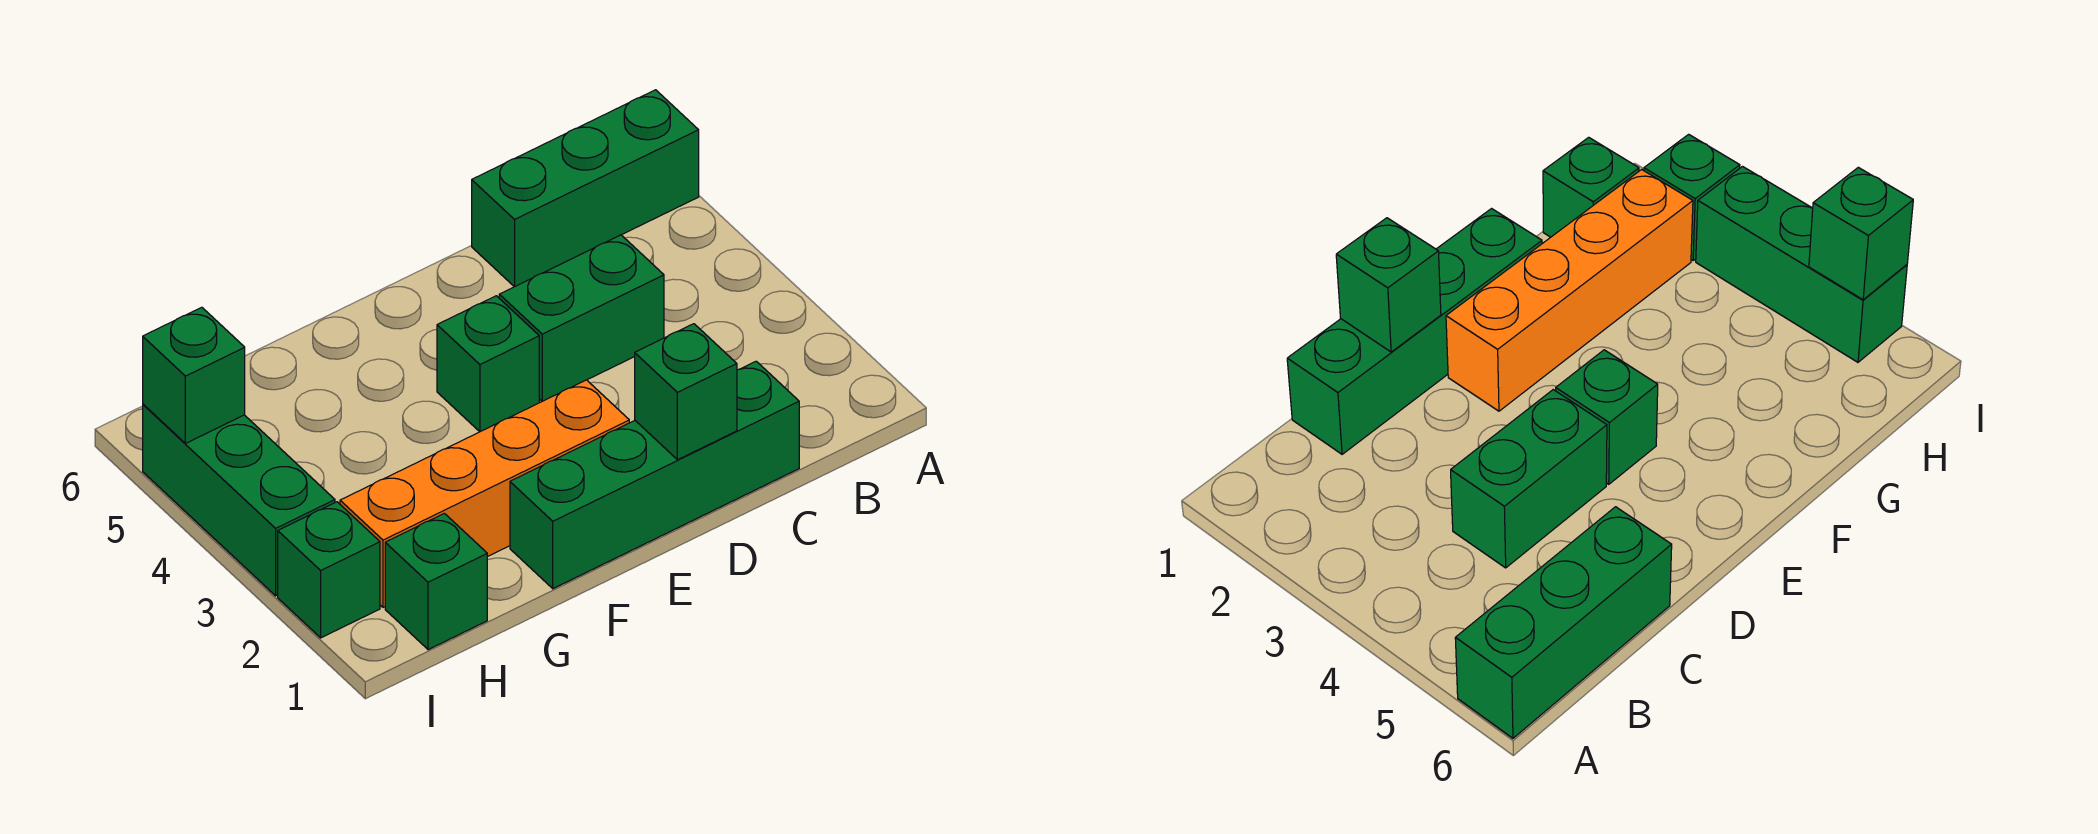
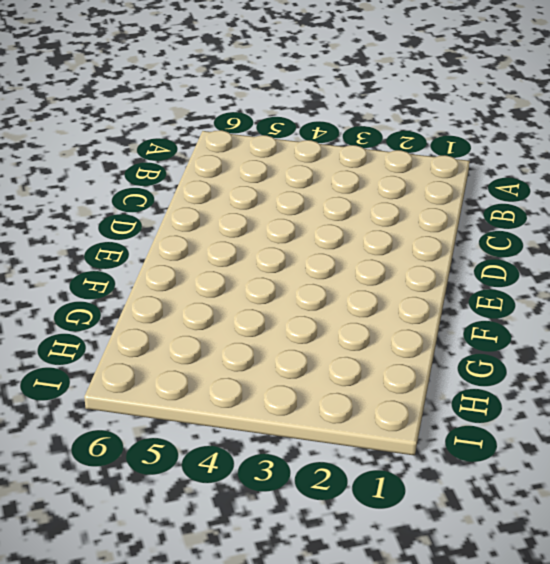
none -> green 1x3 brick [472,90,699,287]
none -> green 1x4 brick [510,361,799,589]

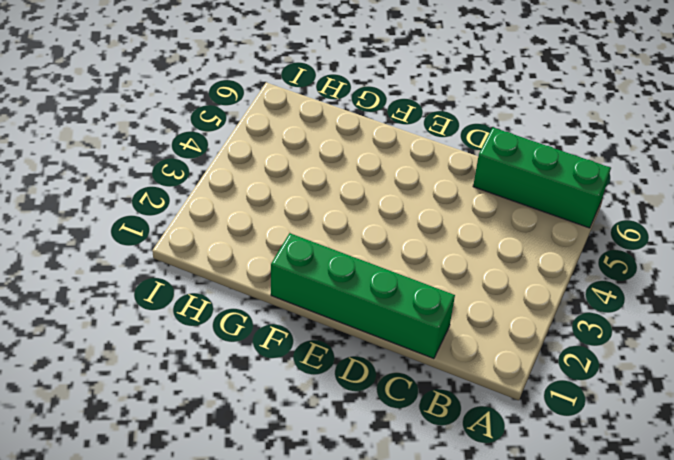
none -> green 1x2 brick [499,235,664,401]
none -> orange 1x4 brick [340,380,629,607]

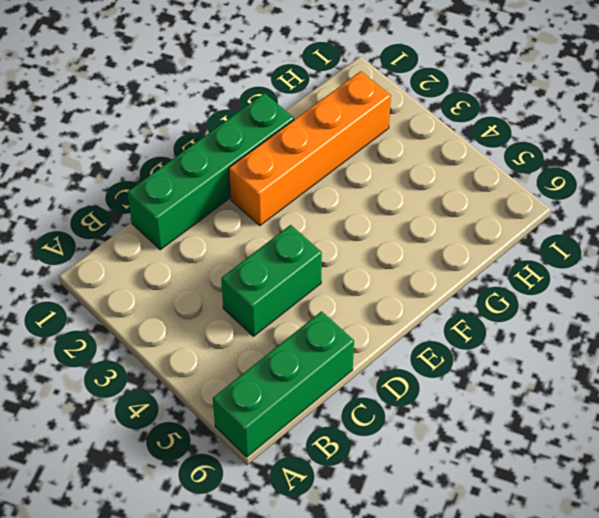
none -> green 1x1 brick [437,296,539,432]
none -> green 1x1 brick [385,513,487,650]

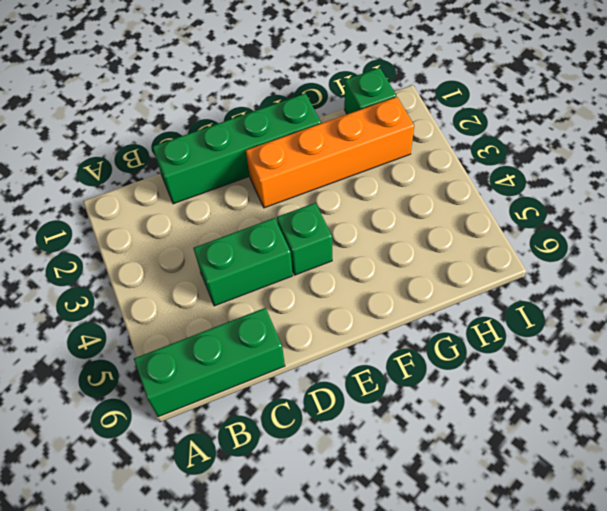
none -> green 1x1 brick [278,502,380,638]
none -> green 1x3 brick [143,404,335,596]

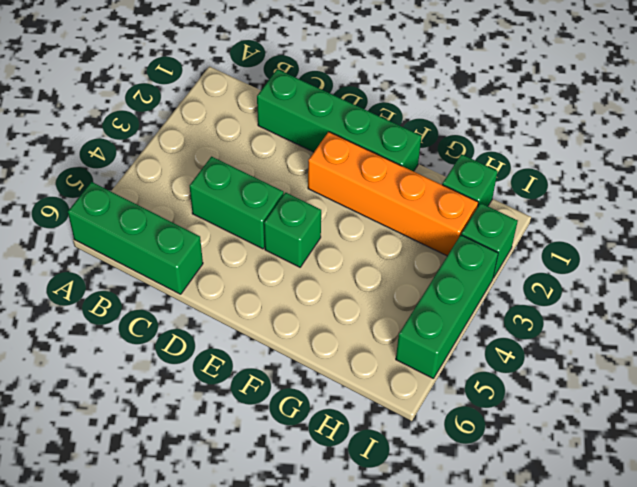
none -> green 1x1 brick [635,324,737,460]
none -> green 1x1 brick [143,307,245,443]

